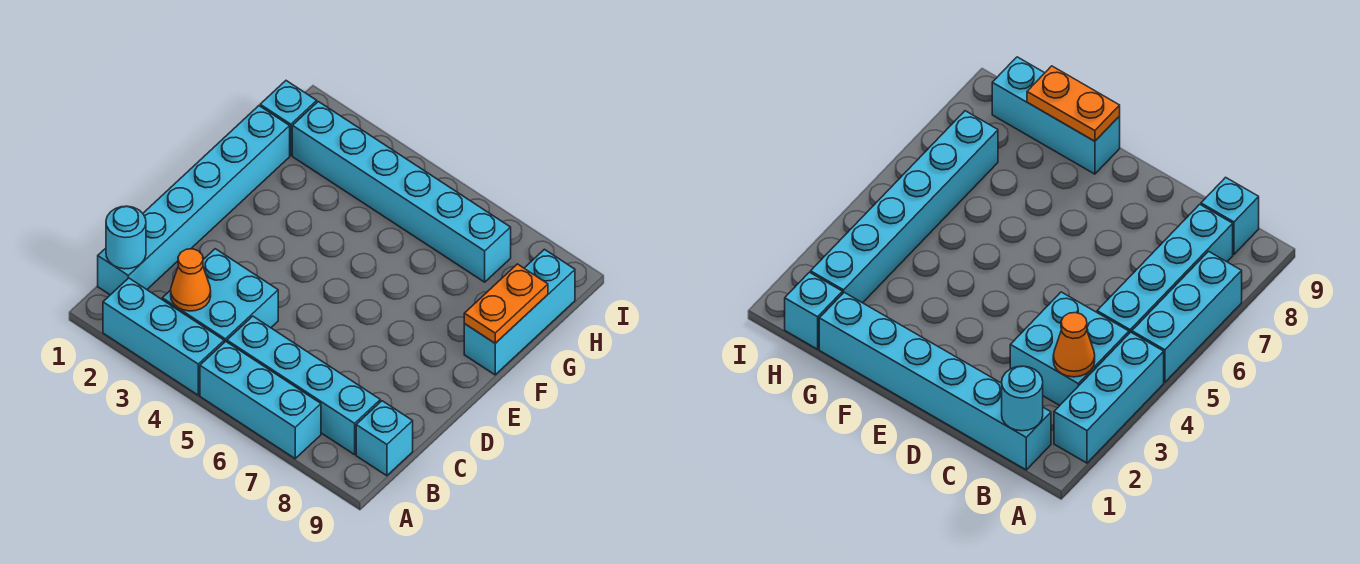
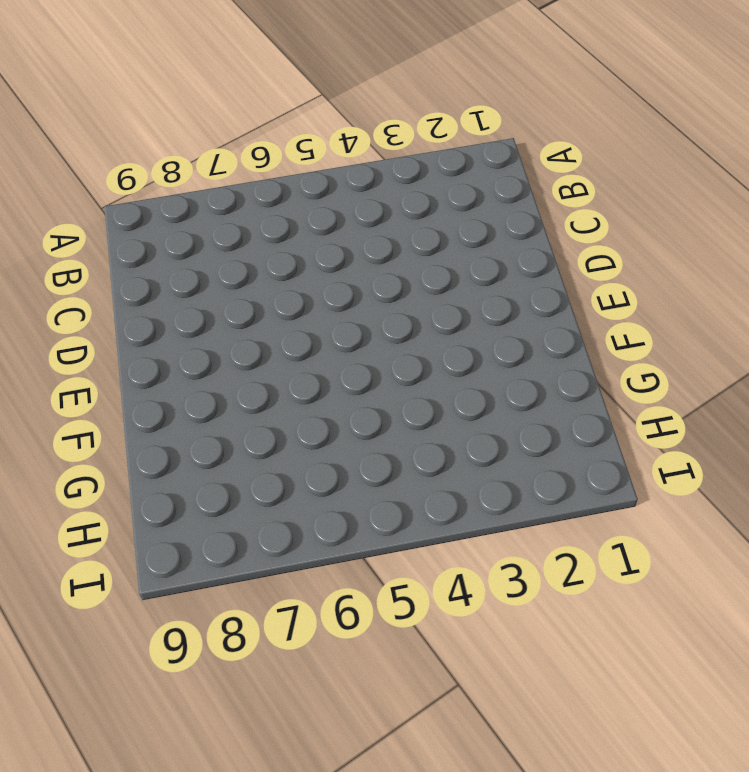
none -> cyan 1x3 brick [103,278,224,395]
none -> cyan 1x3 brick [200,341,321,459]
none -> cyan 1x6 brick [98,106,290,295]

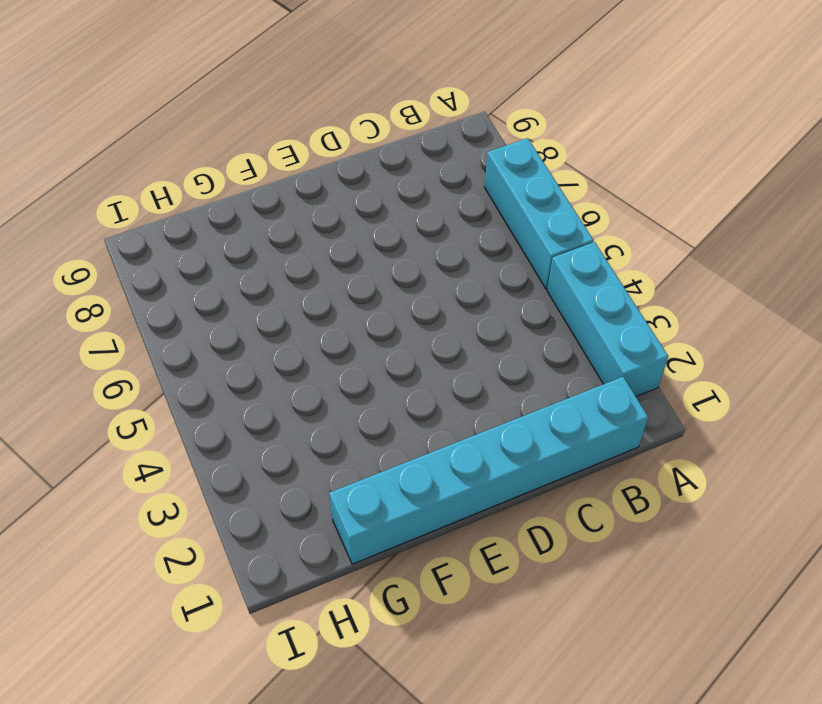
none -> cyan 2x2 brick [162,249,278,342]
none -> cyan 1x4 brick [227,316,380,455]
none -> cyan 1x1 brick [356,401,413,476]

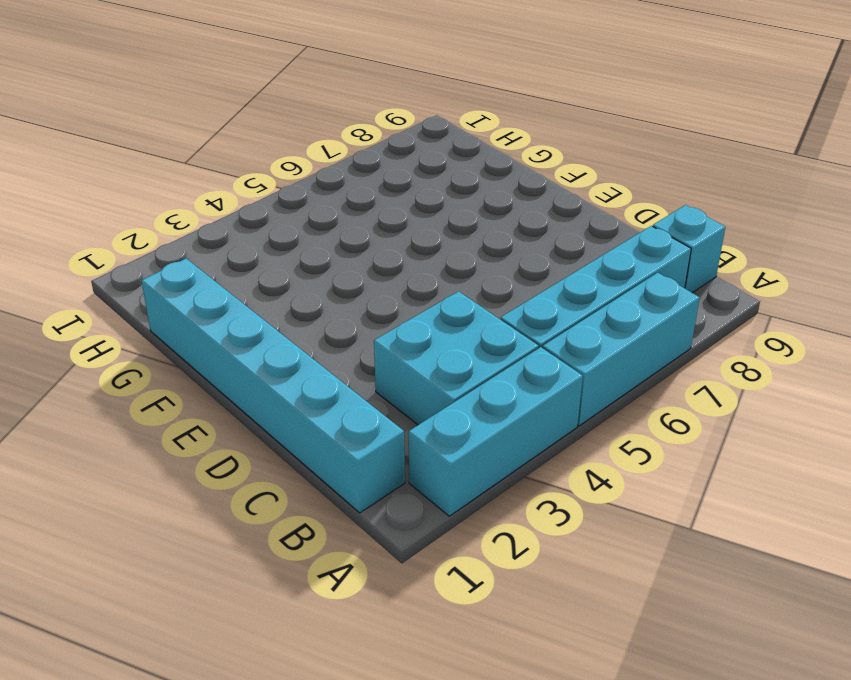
none -> cyan 1x3 brick [464,249,575,375]
none -> cyan 1x1 brick [260,81,317,155]
none -> cyan 1x6 brick [292,102,511,282]

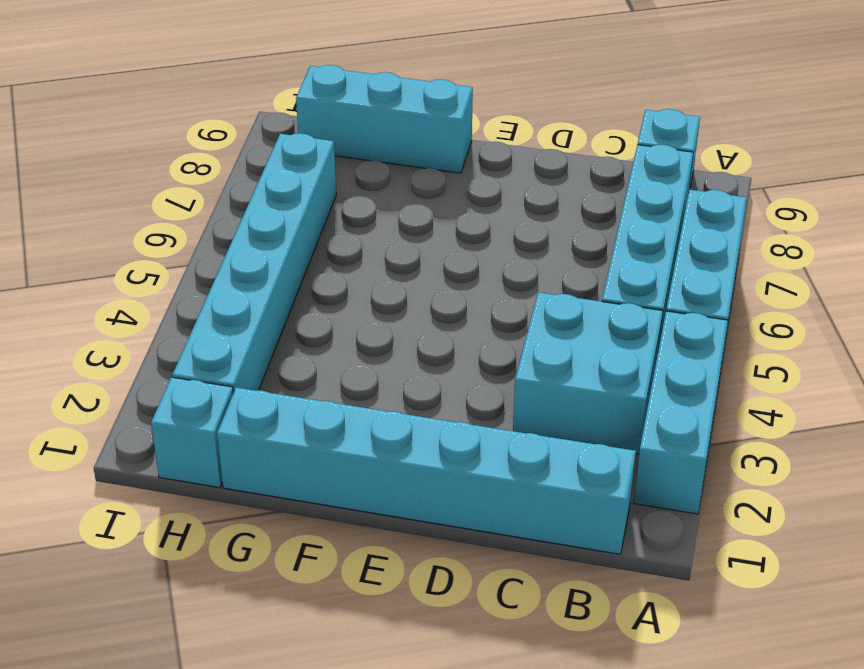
none -> cyan 1x1 round brick [106,206,146,269]
none -> orange 1x1 cone [171,249,211,311]
none -> orange 1x2 plate [464,264,548,343]

